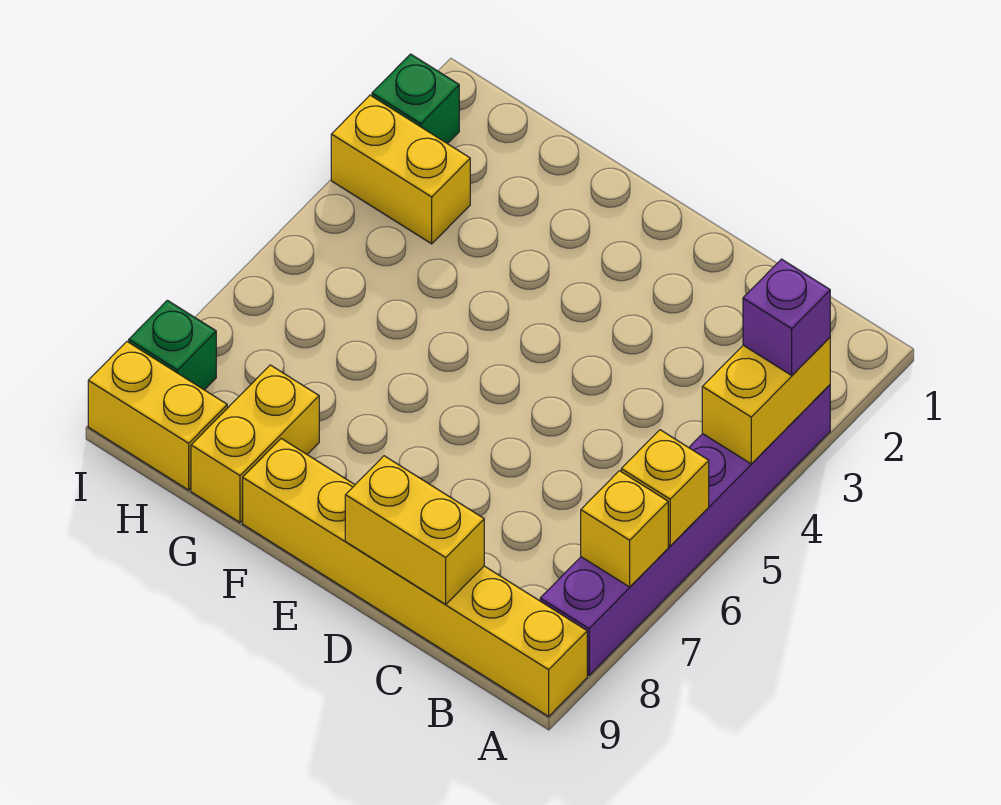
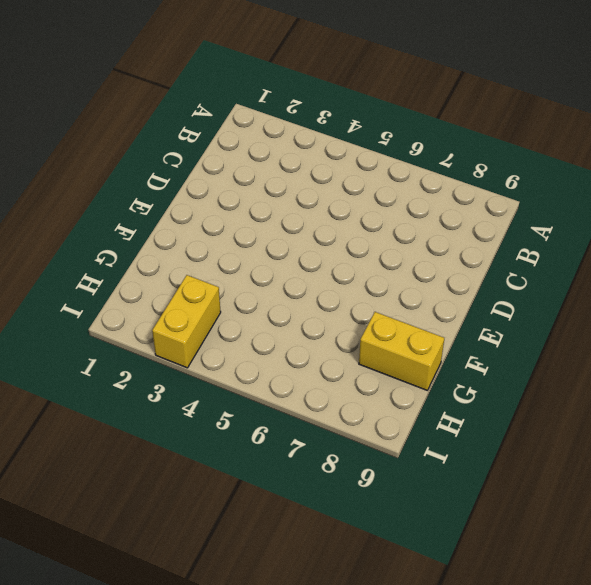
none -> purple 1x6 brick [540,385,830,675]
none -> yellow 1x6 brick [243,439,587,716]
none -> yellow 1x2 brick [88,342,227,490]

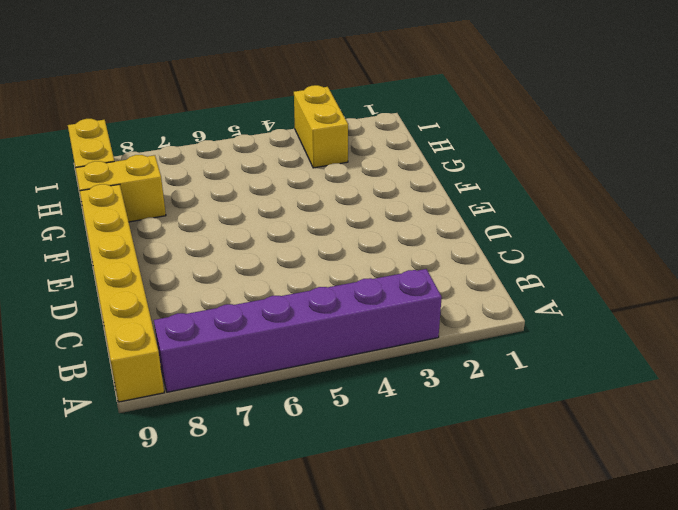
none -> green 1x1 brick [372,54,459,144]
none -> green 1x1 brick [129,300,216,390]
none -> yellow 1x2 brick [702,338,830,464]

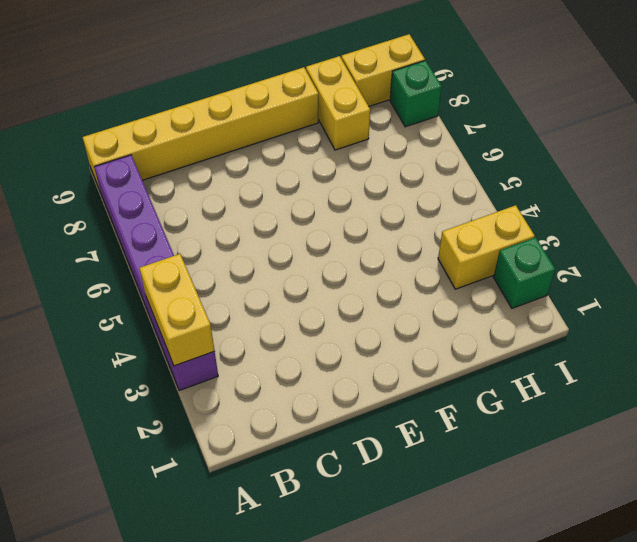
none -> yellow 1x1 brick [621,430,709,546]
none -> yellow 1x1 brick [581,471,668,587]
none -> yellow 1x2 brick [345,456,484,605]

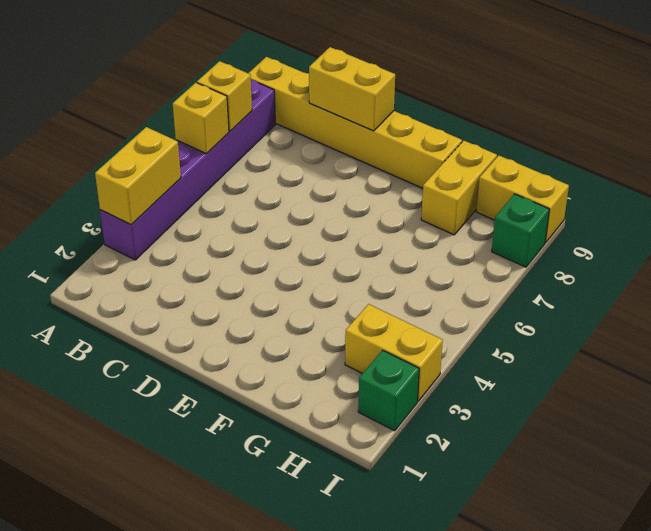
none -> purple 1x1 brick [743,259,830,375]

